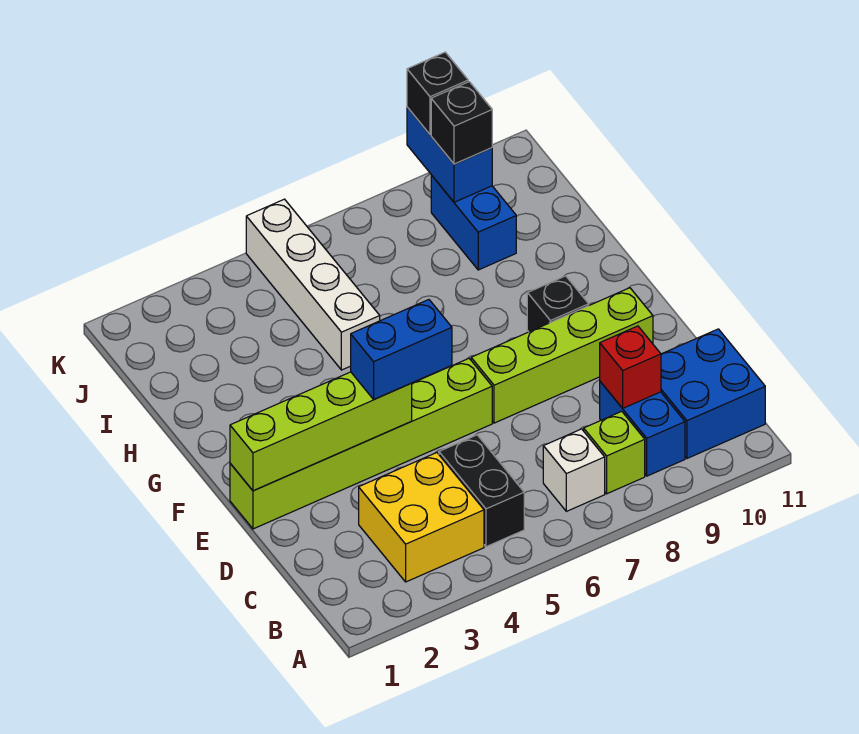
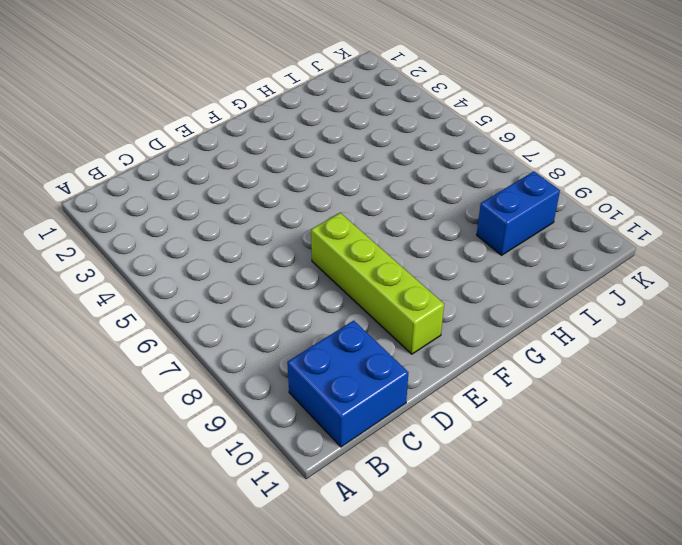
none -> yellow 2x2 brick [359,453,484,582]
none -> black 1x2 brick [439,435,524,547]
none -> white 1x1 brick [543,429,605,511]

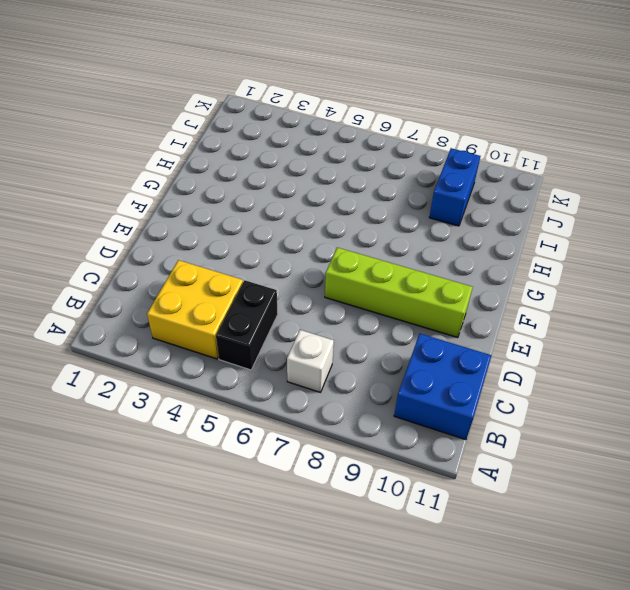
none -> lime 1x1 brick [584,411,645,494]
none -> blue 1x2 brick [600,382,685,476]
none -> lime 1x6 brick [230,359,492,529]

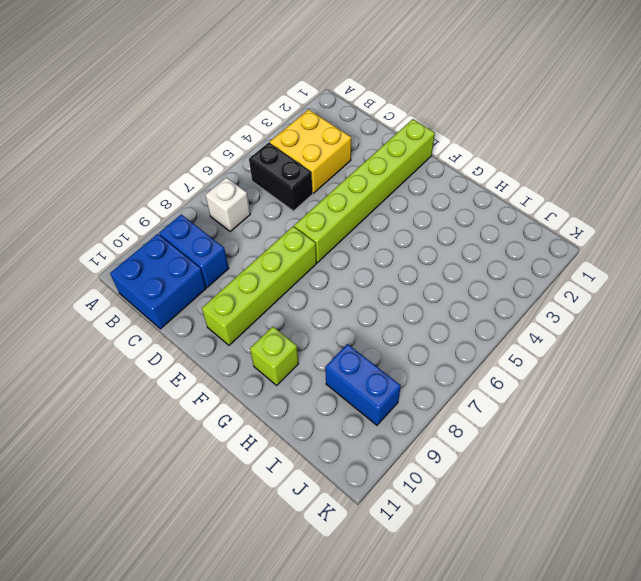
lime 1x1 brick [250,327,299,385] -> lime 1x1 brick moved to [584,411,645,494]
none -> black 1x1 brick [527,276,589,332]
none -> white 1x4 brick [246,199,380,370]
none -> red 1x1 brick [600,326,661,408]

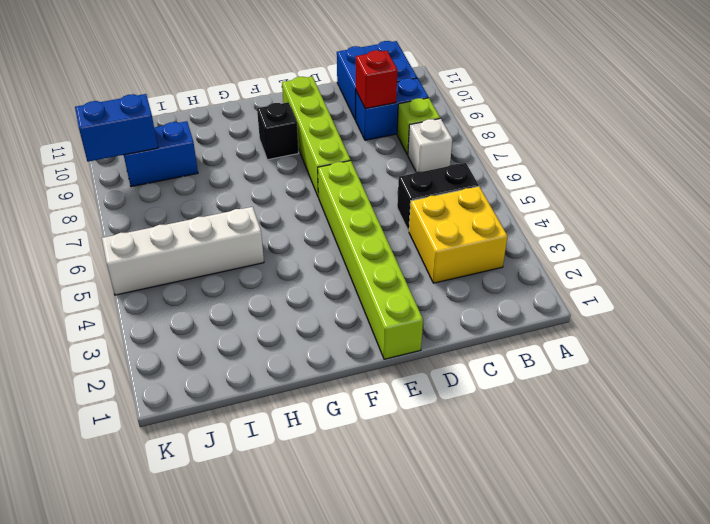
none -> lime 1x4 brick [230,372,412,491]
none -> blue 1x2 brick [351,300,452,399]
none -> black 1x1 brick [431,82,492,164]

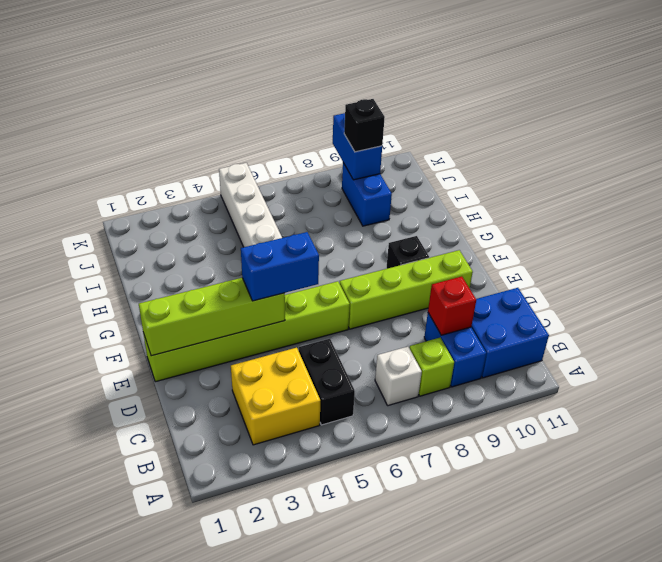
none -> black 1x1 brick [407,52,468,135]

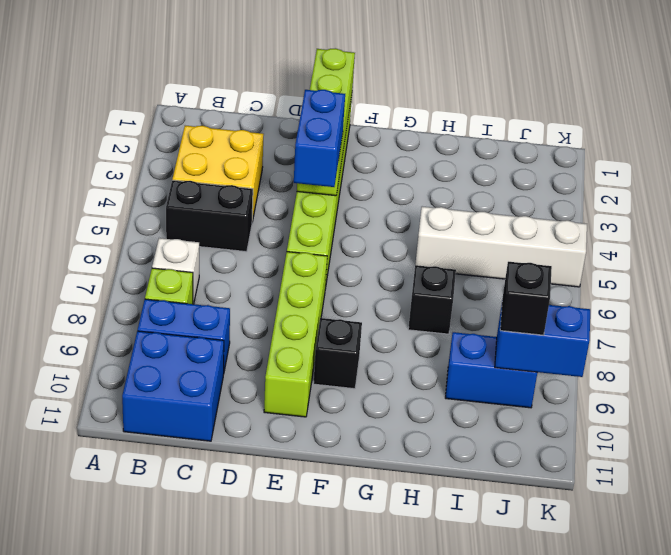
black 1x1 brick [408,265,456,334] -> black 1x1 brick moved to [407,52,468,135]
none -> red 1x1 brick [600,326,661,408]

